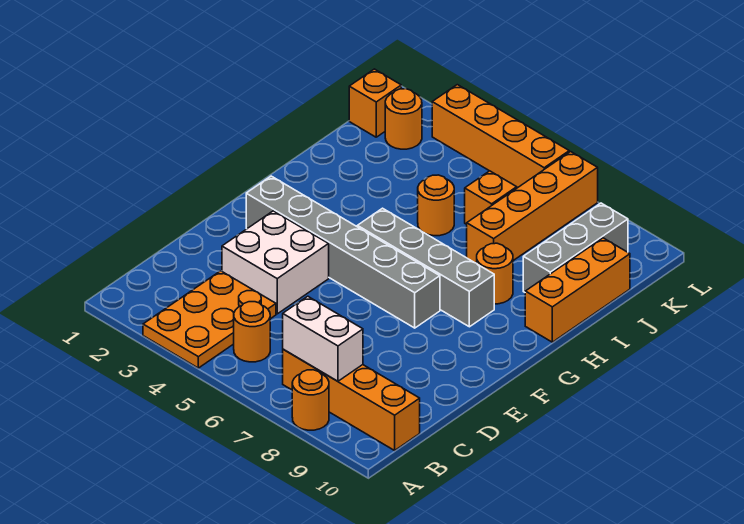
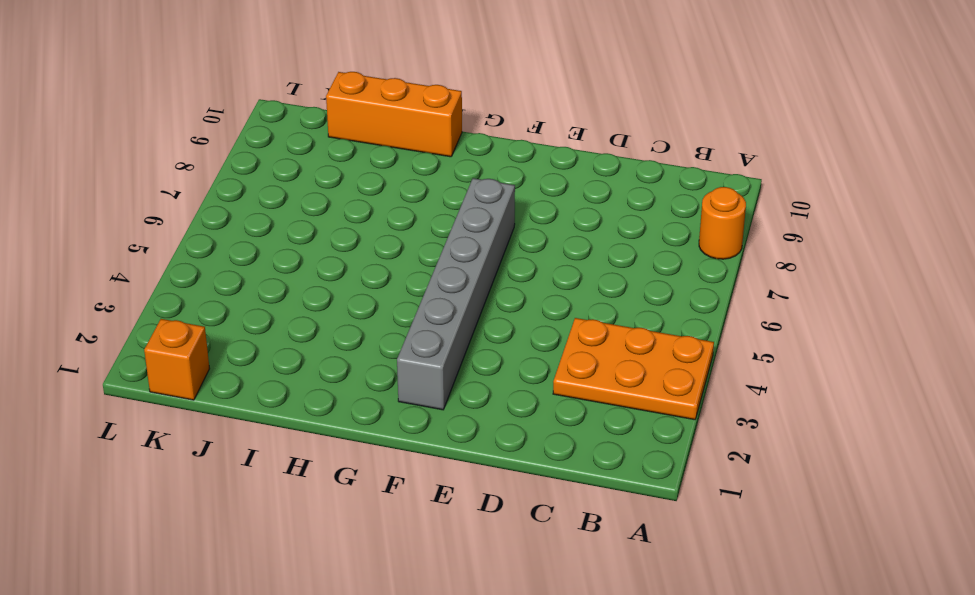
none -> orange 1x1 round brick [234,302,270,362]
none -> orange 1x4 brick [283,349,420,450]
none -> white 2x2 brick [222,211,329,314]

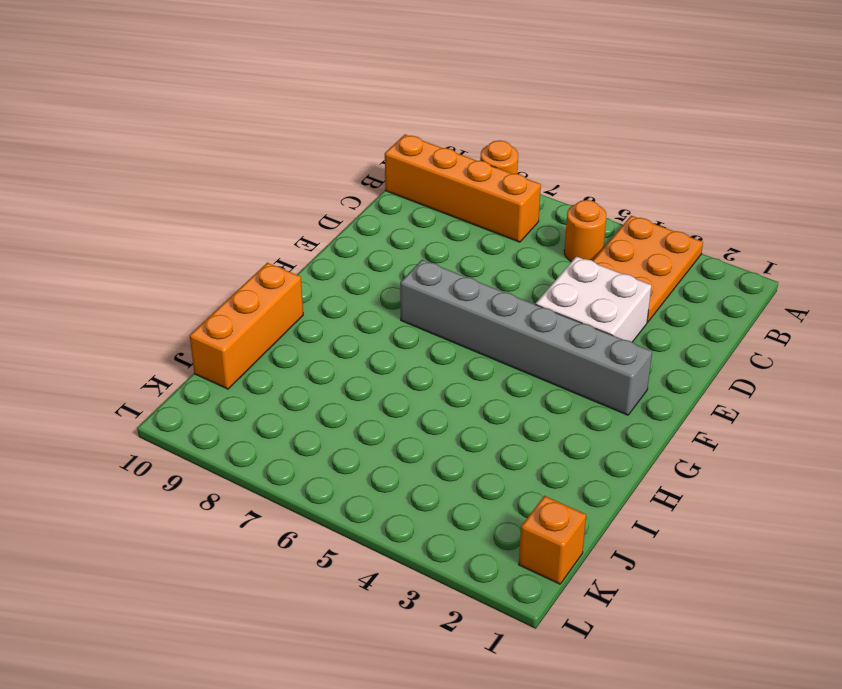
none -> grey 1x4 brick [357,208,494,327]
none -> orange 1x1 round brick [477,243,513,304]
none -> orange 1x1 round brick [418,175,454,236]

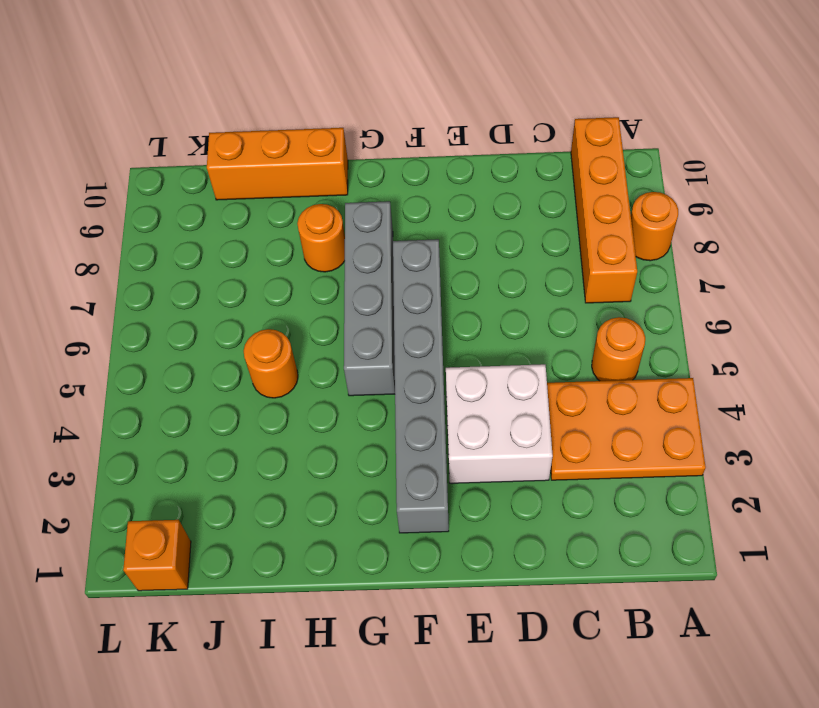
none -> orange 1x4 brick [467,152,598,263]
none -> grey 1x3 brick [523,203,628,292]
none -> orange 1x1 brick [465,171,517,224]

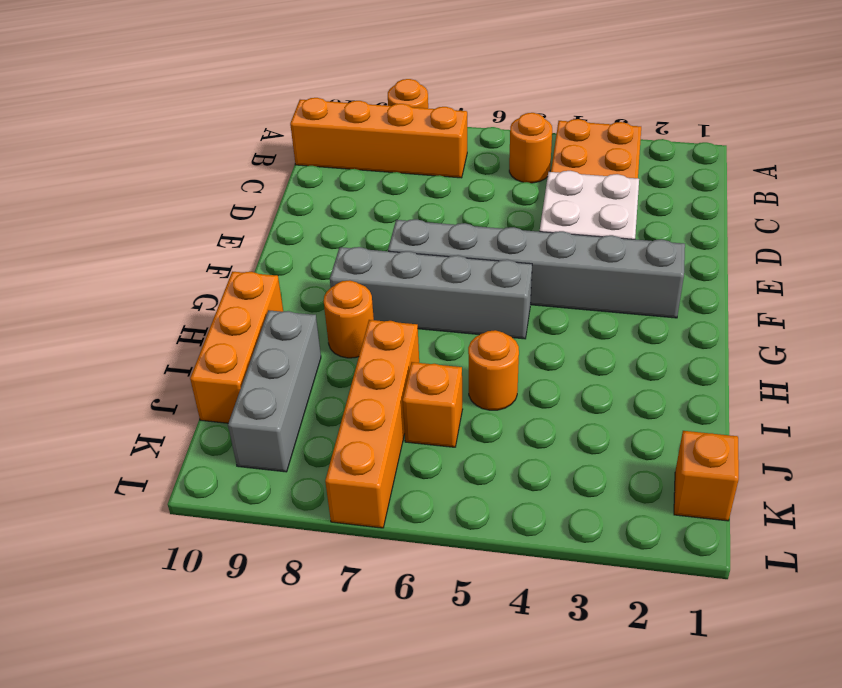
none -> orange 1x1 round brick [385,89,422,149]
none -> orange 1x4 brick [432,85,569,187]
none -> white 1x2 brick [283,296,363,381]

